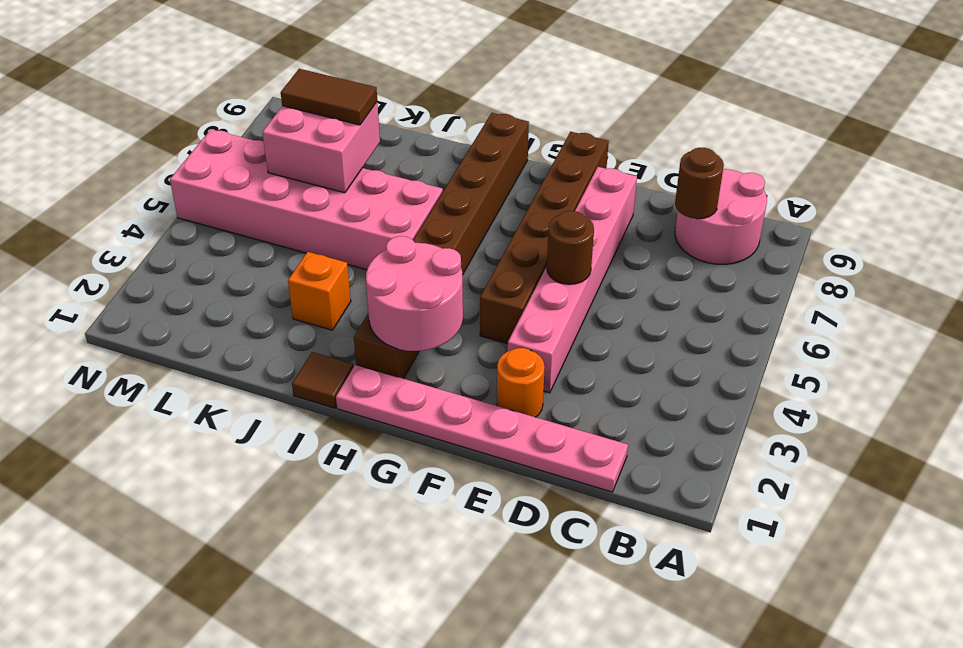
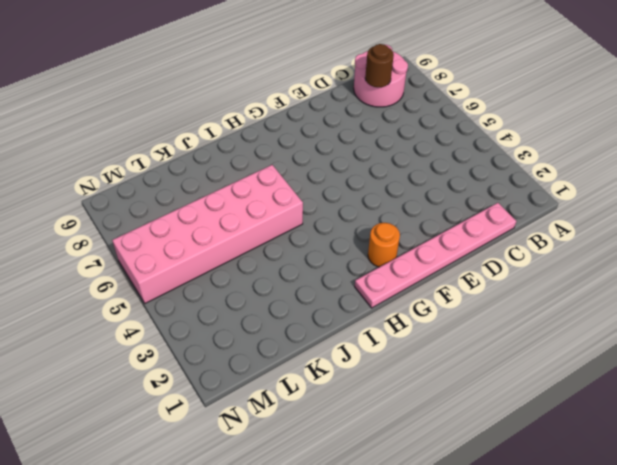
orange 1x1 round brick [368,223,400,267] -> orange 1x1 round brick moved to [497,348,545,417]
none -> pink 1x6 brick [508,167,637,393]
none -> brown 1x6 brick [480,132,609,344]
none -> brown 1x8 brick [354,113,529,379]

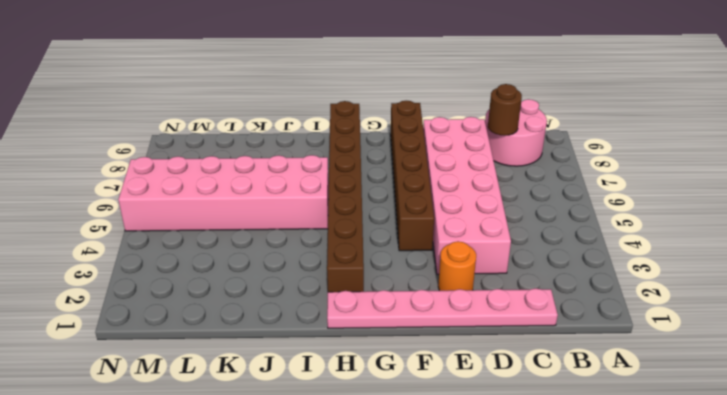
pink 2x6 brick [423,117,511,274] -> pink 1x6 brick [508,167,637,393]
none -> brown 1x1 tile [292,352,353,408]
none -> orange 1x1 brick [288,252,351,330]
none -> brown 1x1 round brick [547,211,594,284]

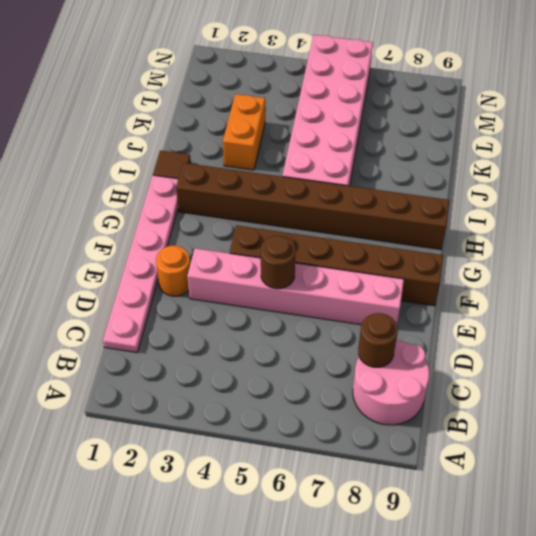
orange 1x2 brick [223,94,265,170] -> orange 1x1 brick [288,252,351,330]
none -> pink 2x2 round brick [366,236,463,351]
none -> pink 2x2 brick [262,102,380,193]
none -> brown 1x2 tile [281,69,377,125]

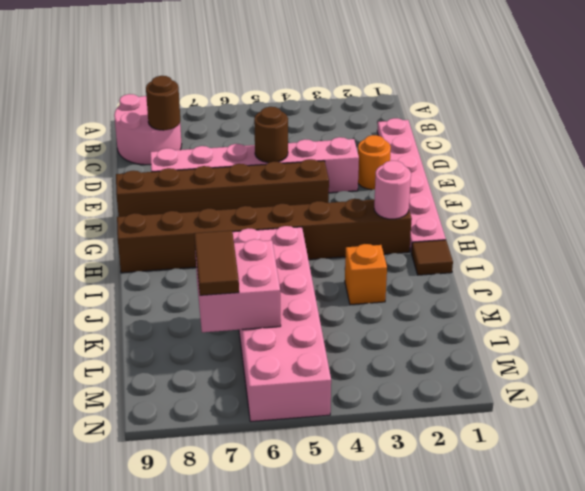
pink 1x1 round brick [374,161,411,219] -> pink 2x2 round brick [366,236,463,351]

